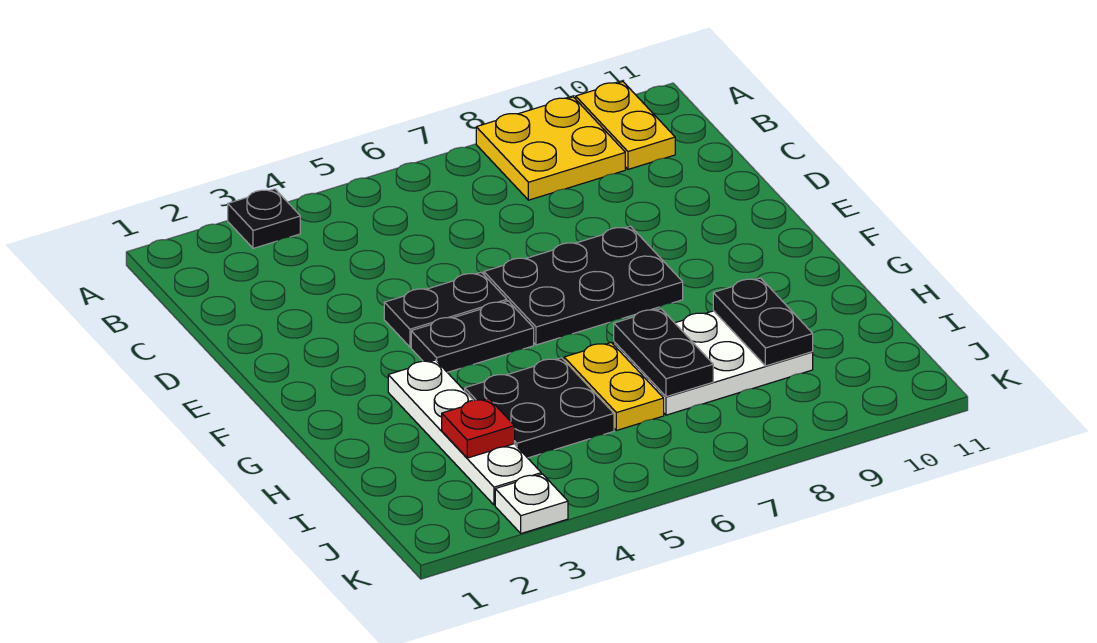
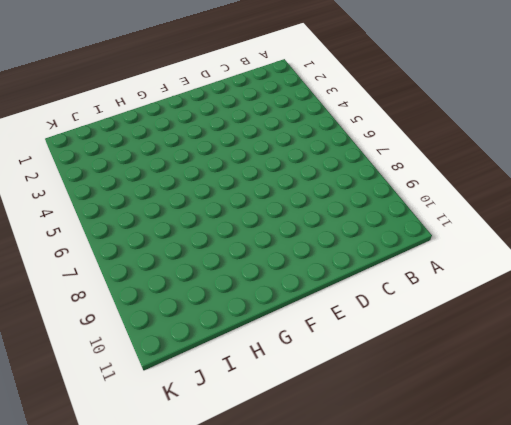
none -> black 1x1 plate [228,189,300,248]
none -> yellow 2x2 plate [476,97,625,200]
none -> yellow 1x2 plate [576,82,675,169]

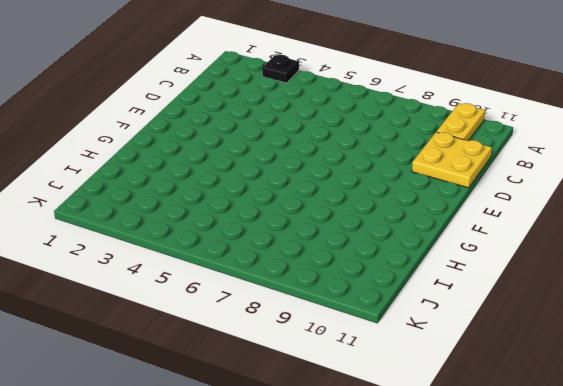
yellow 2x2 plate [412,132,492,188] -> yellow 2x2 plate moved to [476,97,625,200]
none -> black 1x2 plate [384,272,507,347]
none -> black 2x3 plate [484,226,683,345]
none -> black 1x2 plate [411,301,534,372]

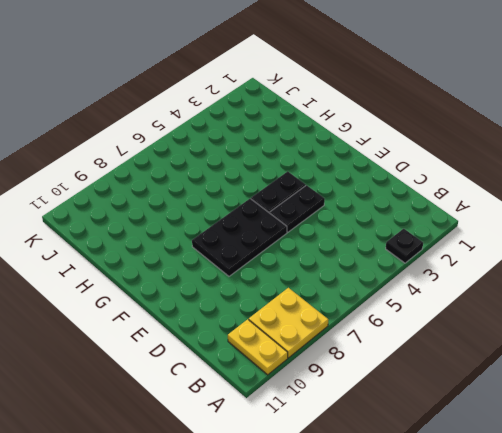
none -> white 1x4 plate [388,360,541,505]
none -> black 2x2 plate [465,358,614,458]
none -> yellow 1x2 plate [564,342,664,430]

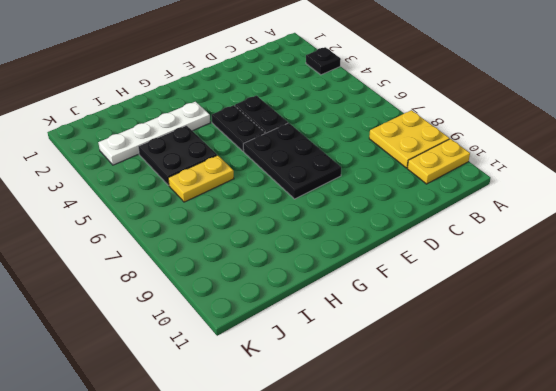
none -> white 2x3 plate [614,311,813,415]
none -> white 1x1 plate [495,474,568,533]
none -> black 1x2 plate [614,309,713,397]

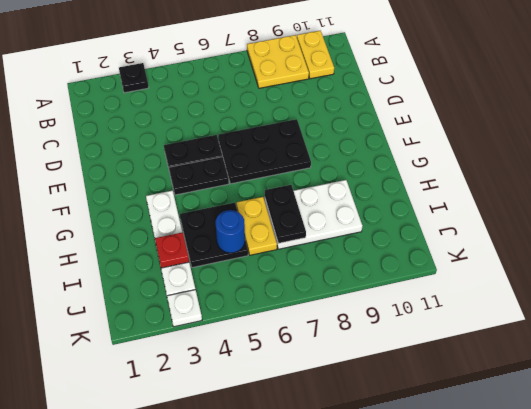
blue 1x1 round brick [215,210,245,253] -> none
none -> black 1x2 plate [713,278,813,366]

